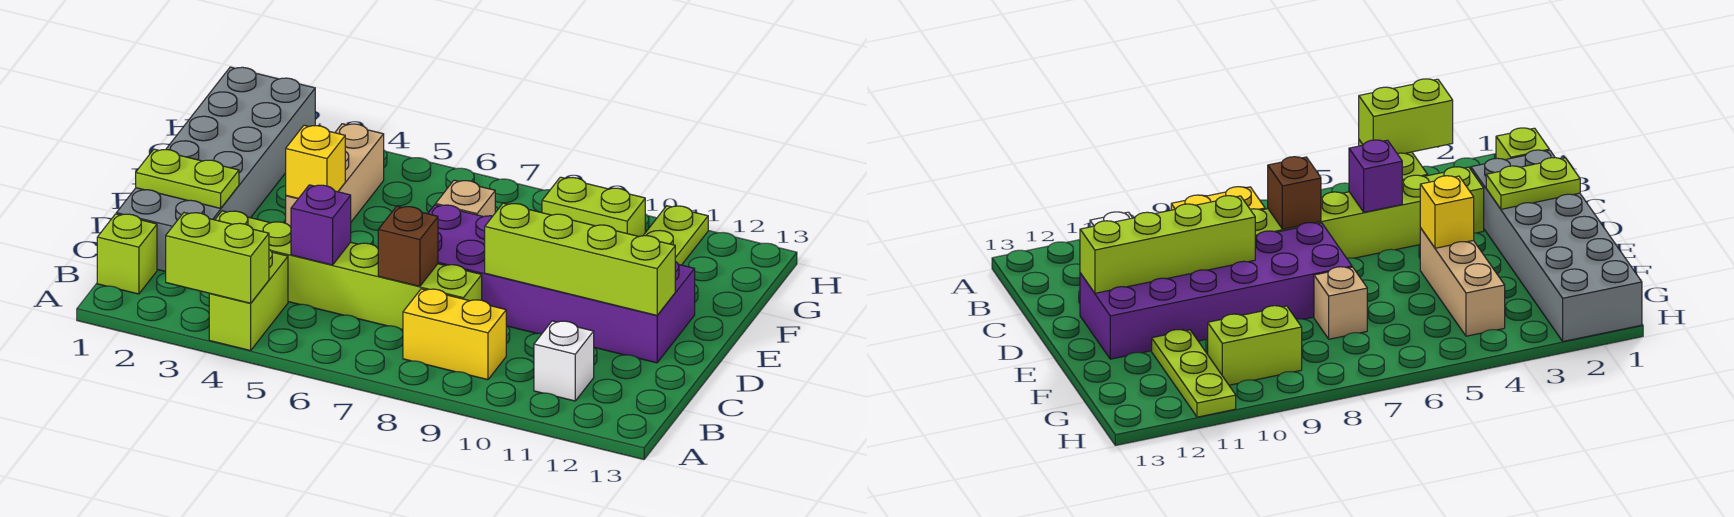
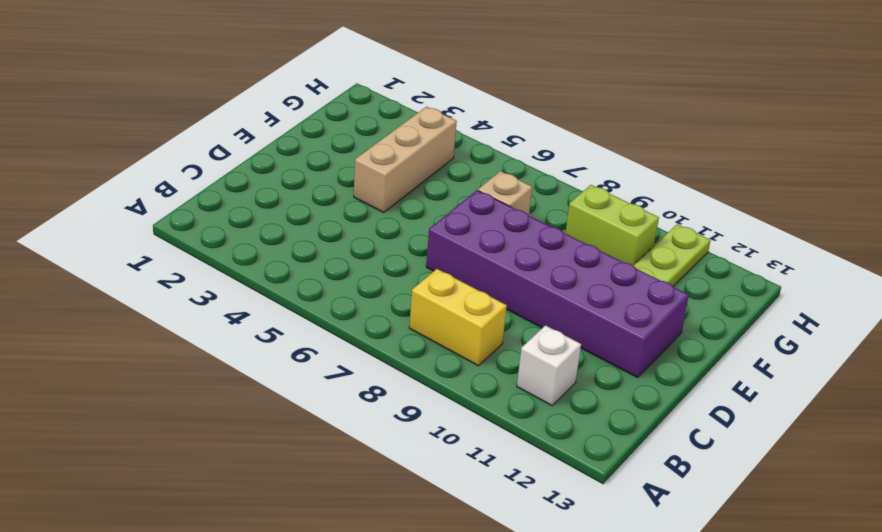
none -> lime 1x2 brick [209,250,288,351]
none -> lime 1x1 brick [97,214,157,294]
none -> grey 2x6 brick [116,67,315,272]

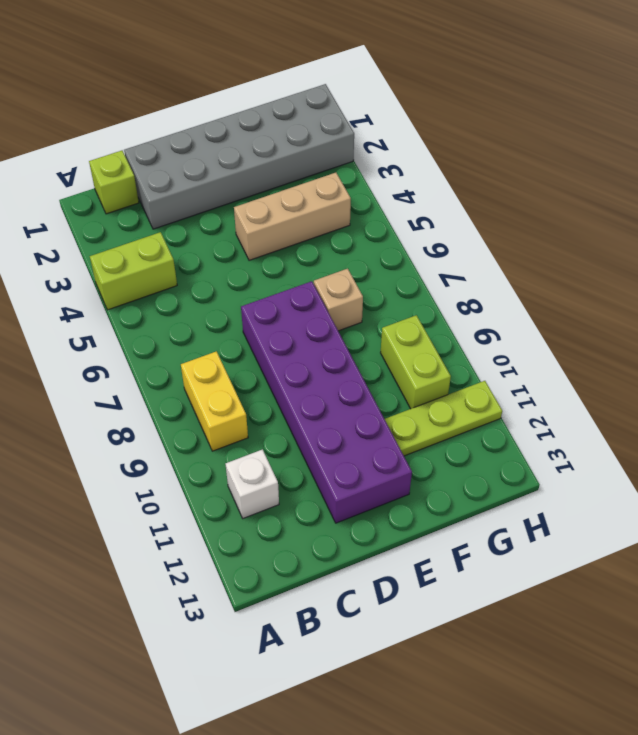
none -> lime 1x6 brick [215,211,482,330]
none -> lime 1x2 brick [166,213,269,303]
none -> purple 1x1 brick [291,185,351,265]

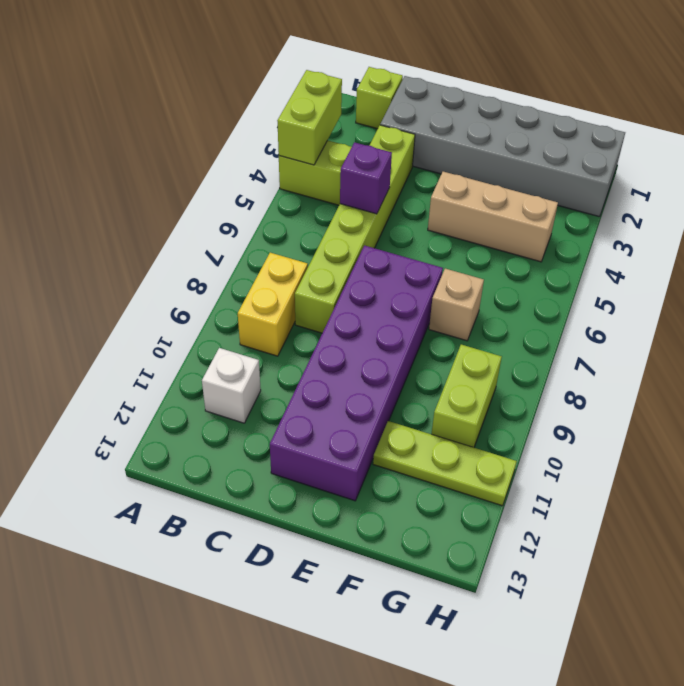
none -> brown 1x1 brick [378,206,438,286]
none -> lime 1x2 plate [136,149,239,208]
none -> lime 1x4 brick [485,203,675,315]

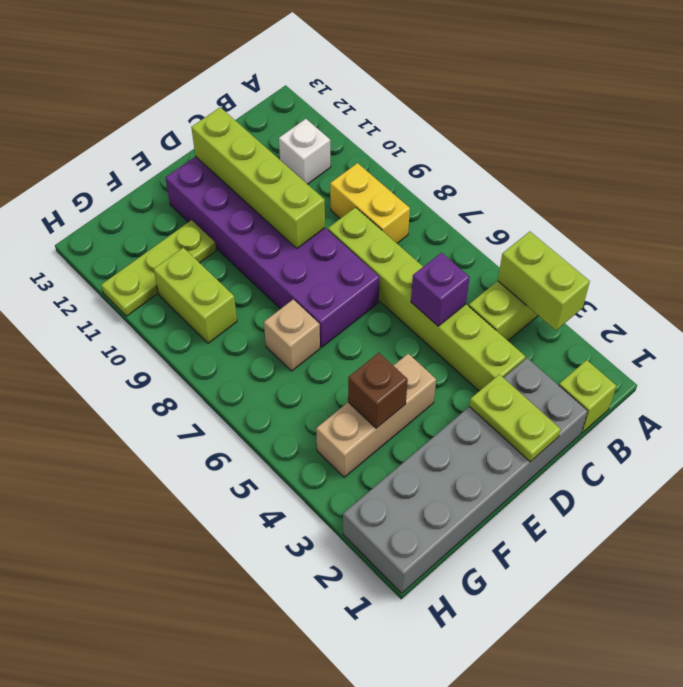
brown 1x1 brick [348,353,408,428] -> brown 1x1 brick moved to [378,206,438,286]
none -> yellow 1x1 brick [286,125,345,198]

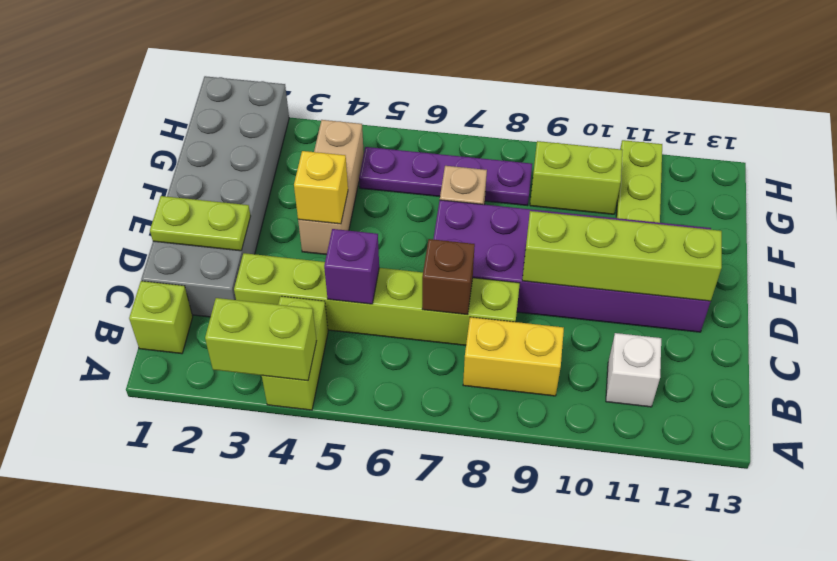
purple 1x4 plate [359,147,532,206] -> none

